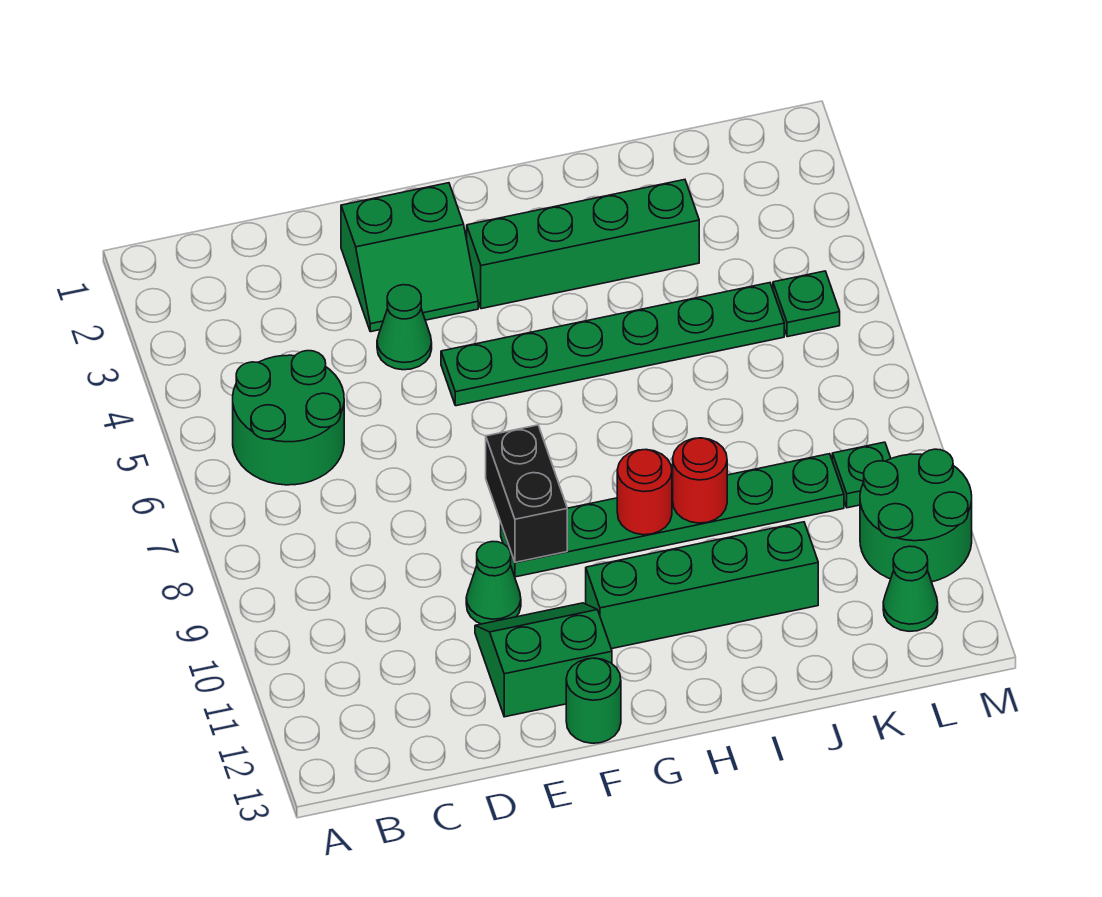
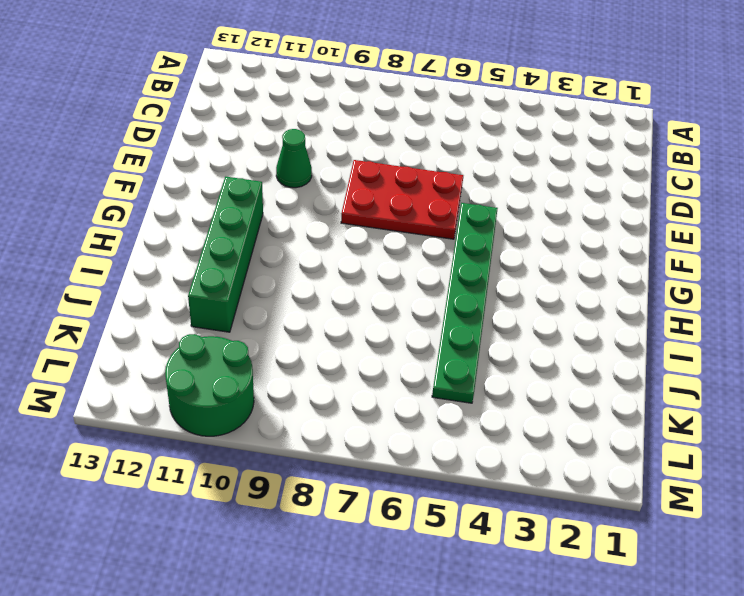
red 2x3 plate [341,160,463,239] -> none
none -> green 2x2 round brick [233,351,344,485]
none -> green 2x2 slope [341,183,478,332]
none -> green 1x1 cone [377,285,432,370]

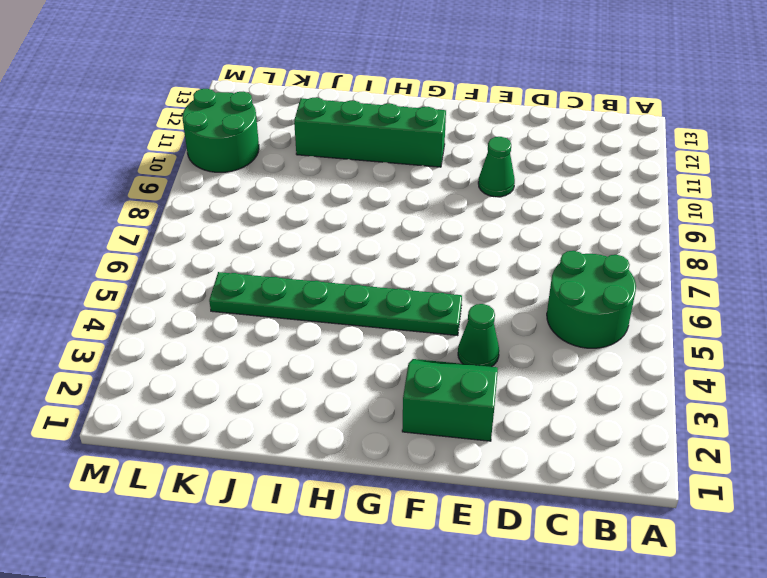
none -> green 2x2 slope [475,603,612,717]
none -> green 1x6 plate [501,454,844,577]
none -> green 1x1 round brick [566,658,621,743]

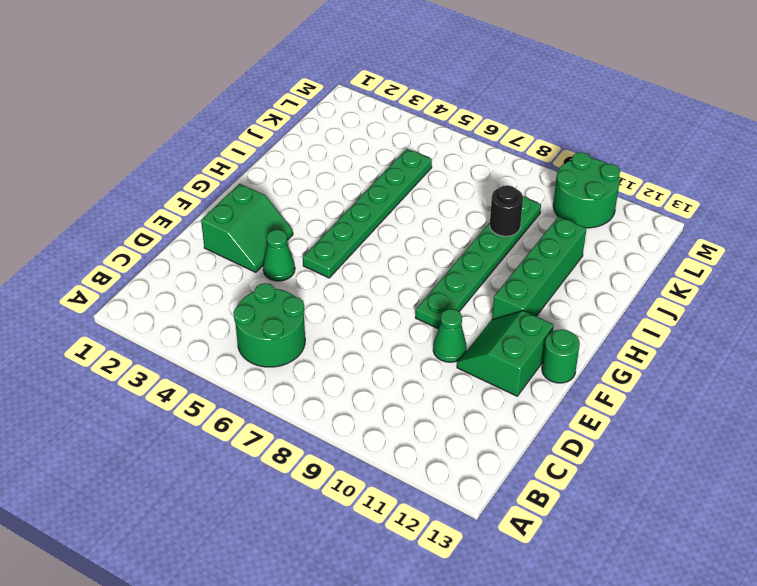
black 1x1 round brick [490,185,523,236] -> none
none -> green 1x4 brick [467,180,699,309]
none -> green 1x1 plate [773,271,840,337]
none -> green 1x1 plate [832,442,891,508]

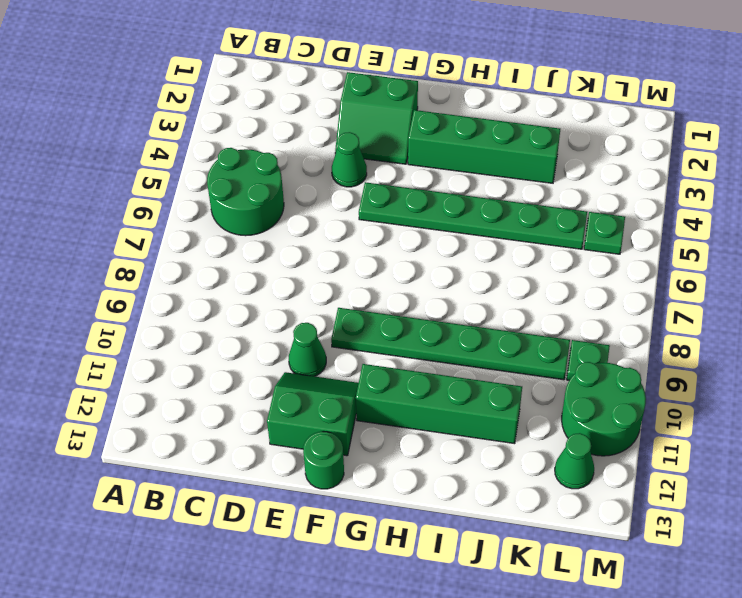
none -> black 1x2 brick [486,425,567,562]
none -> red 1x1 round brick [617,450,672,535]
none -> red 1x1 round brick [673,438,727,523]

